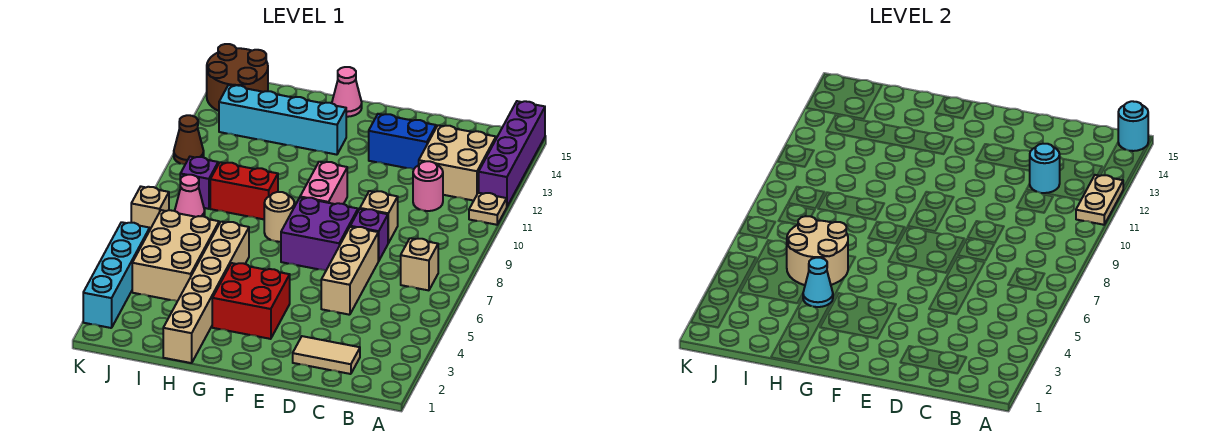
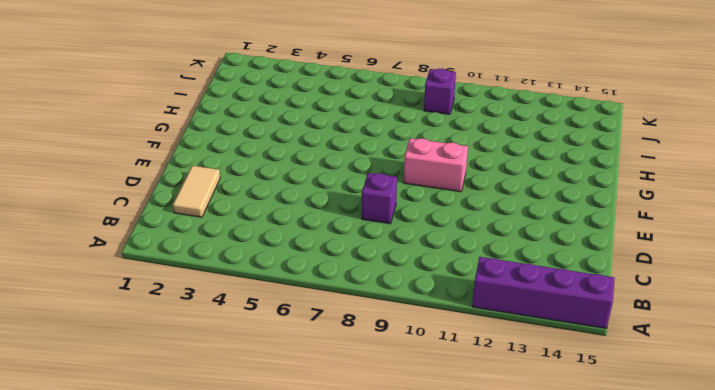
none -> tan 1x1 plate [469,193,507,225]
none -> tan 1x1 brick [401,238,438,290]
none -> tan 2x2 brick [419,125,496,201]
none -> pink 1x1 round brick [413,161,443,211]

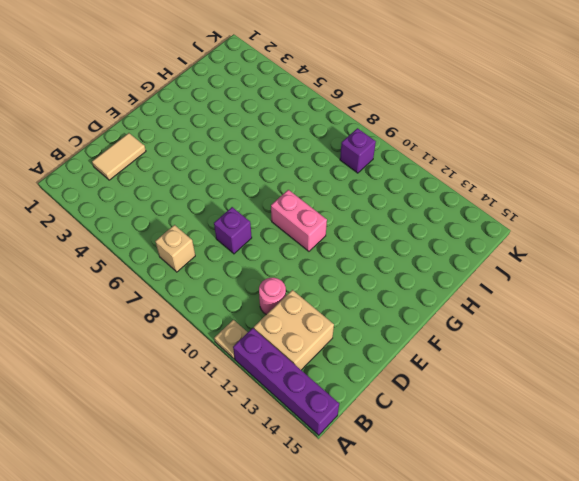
none -> tan 1x3 brick [321,227,378,315]
none -> tan 1x1 brick [360,191,398,243]
none -> blue 1x2 brick [369,114,436,169]
none -> purple 2x2 brick [281,197,358,271]

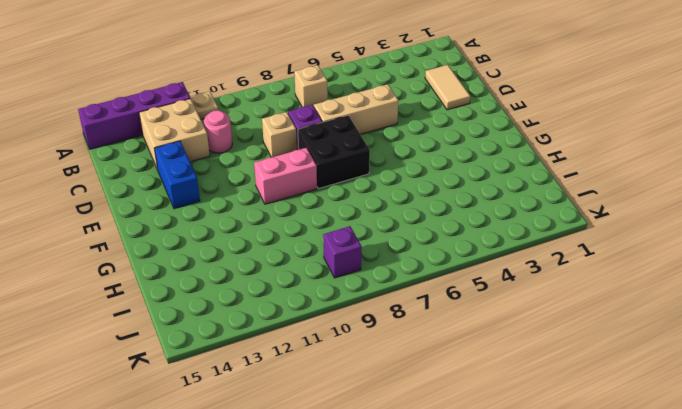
black 2x2 brick [298,115,370,189] -> purple 2x2 brick [281,197,358,271]
none -> red 2x2 brick [212,263,290,339]
none -> tan 1x1 round brick [264,192,294,242]
none -> cyan 1x4 brick [219,85,346,155]
none -> pink 1x1 cone [332,67,362,117]

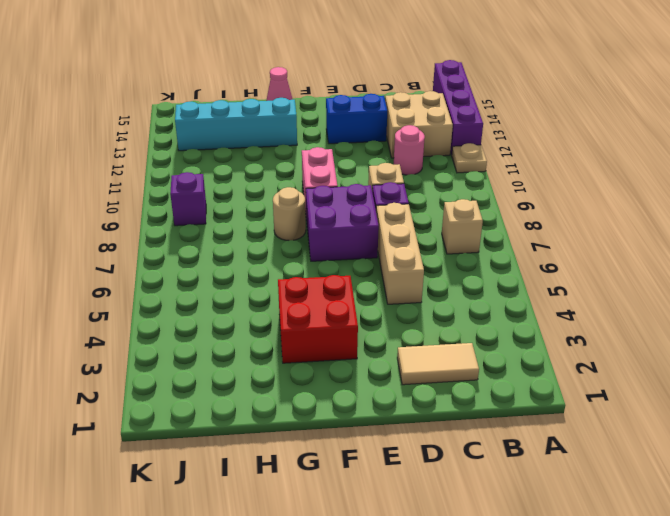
none -> tan 1x6 brick [163,222,249,363]
none -> red 1x2 brick [210,162,278,219]
none -> tan 2x3 brick [132,210,219,301]
none -> pink 1x1 cone [175,175,205,217]

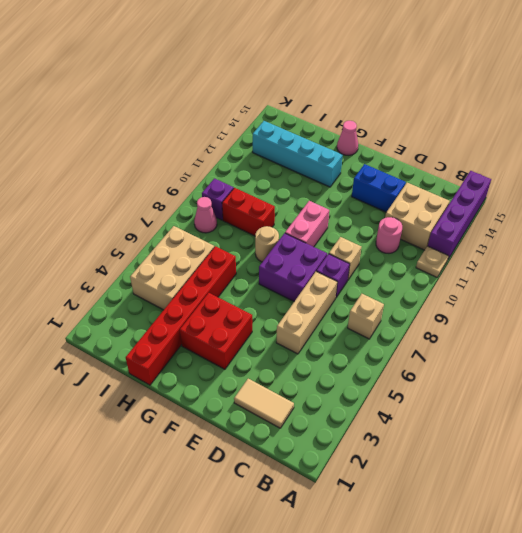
red 1x6 brick [126,246,236,385] -> tan 1x6 brick [163,222,249,363]
none -> brown 2x2 round brick [207,44,268,111]
none -> cyan 1x4 brick [83,222,150,328]
none -> tan 1x1 brick [131,187,169,229]
none -> brown 1x1 cone [174,115,204,165]

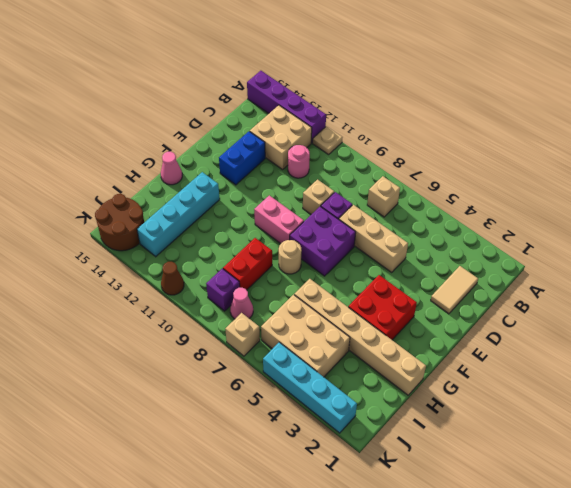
none -> tan 1x2 plate [1076,175,1123,225]
none -> cyan 1x1 round brick [1118,101,1148,151]
none -> cyan 1x1 round brick [1030,144,1060,193]
none -> cyan 1x1 cone [803,258,833,307]

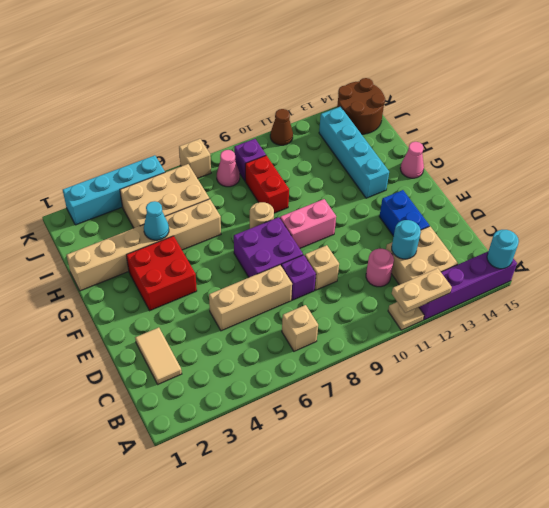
none -> tan 2x2 round brick [787,216,848,285]

